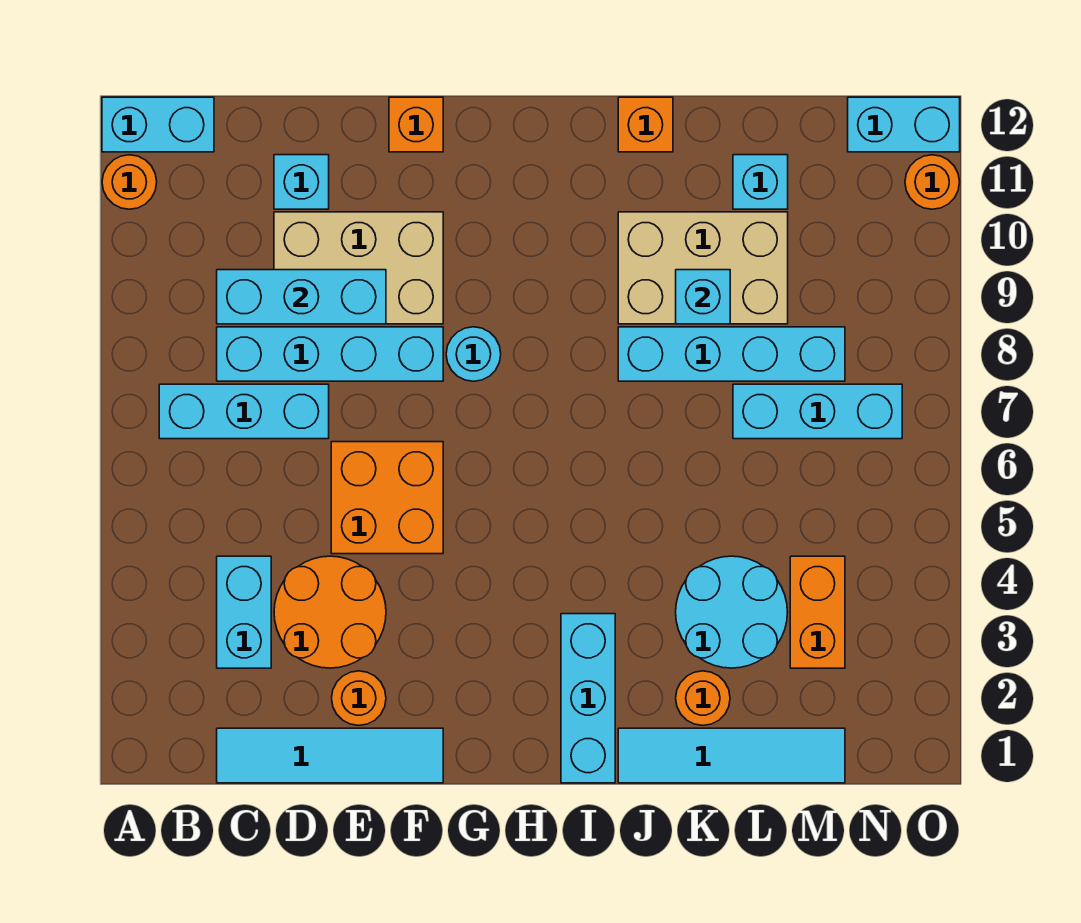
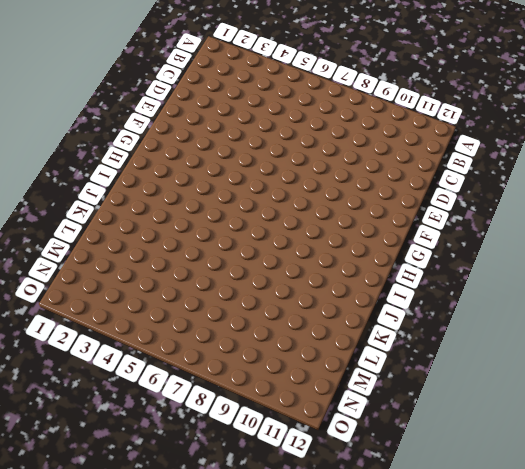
none -> orange 1x1 round brick [102,155,157,209]
none -> cyan 1x2 brick [102,97,214,152]
none -> cyan 1x3 brick [159,384,329,439]

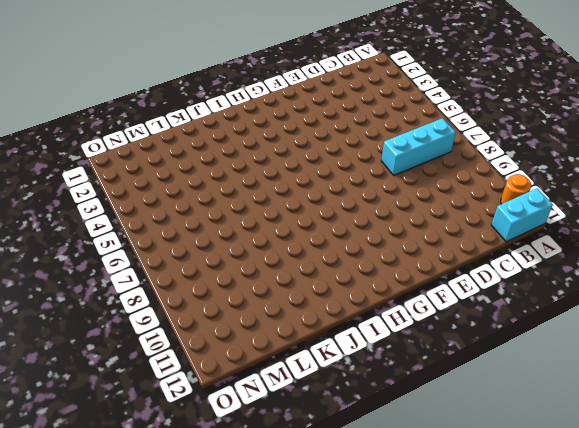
none -> cyan 1x4 tile [217,728,443,783]
none -> cyan 1x2 brick [217,556,271,668]
none -> cyan 1x4 brick [217,327,443,381]

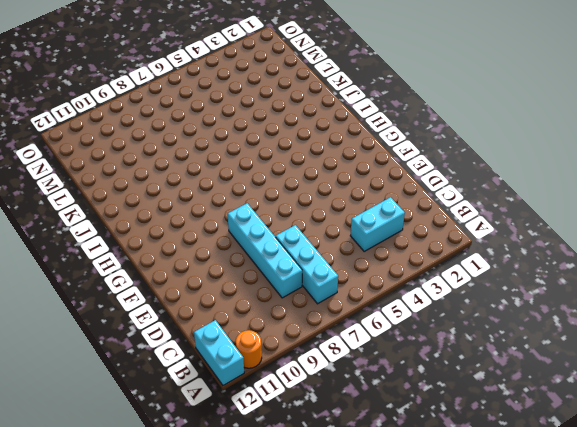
none -> cyan 1x4 tile [217,728,443,783]
none -> orange 2x2 round brick [274,556,386,668]
none -> tan 2x3 brick [274,212,443,324]

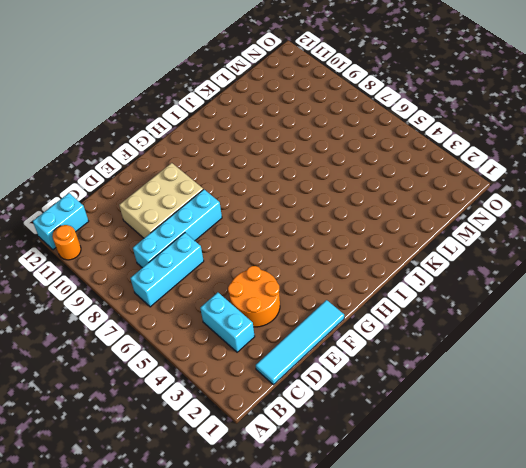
none -> cyan 1x1 brick [274,155,329,209]
none -> orange 1x1 round brick [332,671,386,726]
none -> orange 2x2 brick [331,442,443,554]

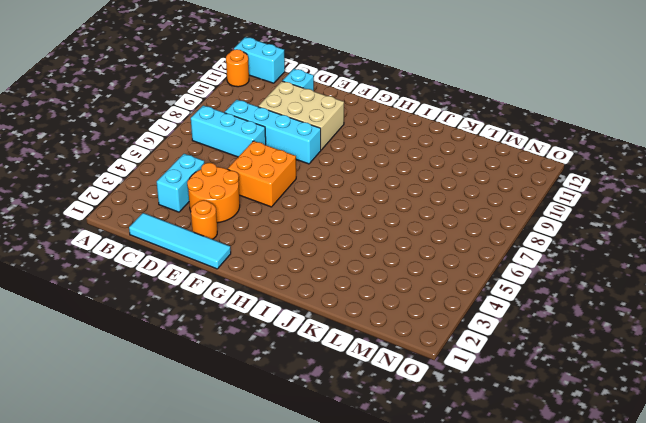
none -> orange 1x1 brick [389,97,443,152]
none -> cyan 1x1 round brick [446,327,501,381]
none -> cyan 1x3 brick [561,614,615,783]

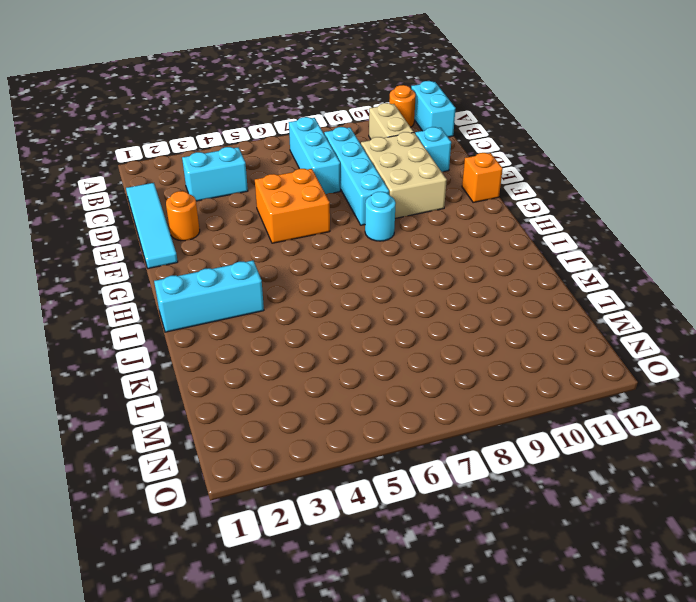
tan 1x2 brick [369,103,414,139] -> none
none -> orange 2x2 round brick [274,556,386,668]
none -> cyan 1x4 tile [618,728,845,783]
none -> cyan 1x4 brick [618,327,845,381]

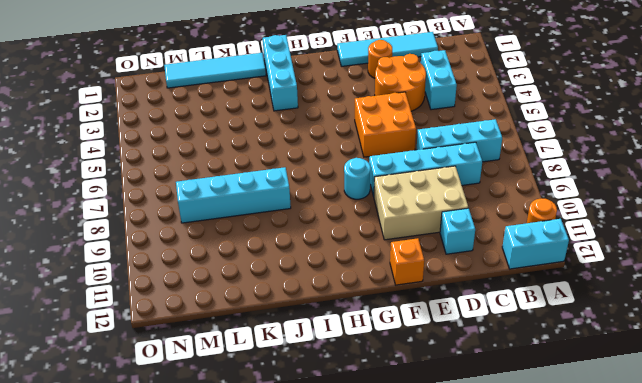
none -> tan 2x3 brick [618,212,788,324]
none -> orange 1x1 brick [618,97,673,152]
none -> orange 1x1 round brick [676,671,730,725]

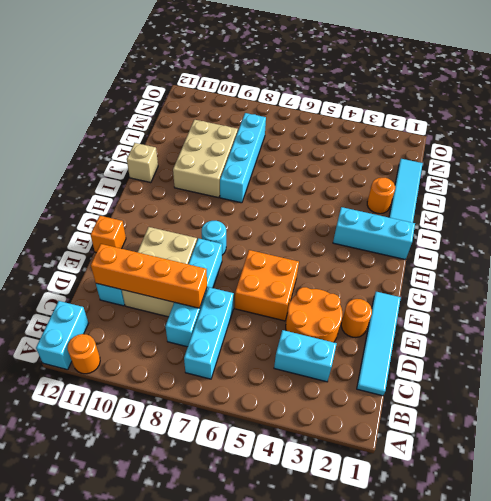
orange 1x4 brick [91,244,207,308] -> cyan 1x3 brick [217,270,386,324]
tan 1x1 brick [127,143,158,183] -> orange 1x1 brick [618,97,673,152]
none -> cyan 2x2 round brick [676,556,788,668]
none -> cyan 1x3 brick [733,384,902,439]
none -> cyan 1x1 brick [733,155,788,209]

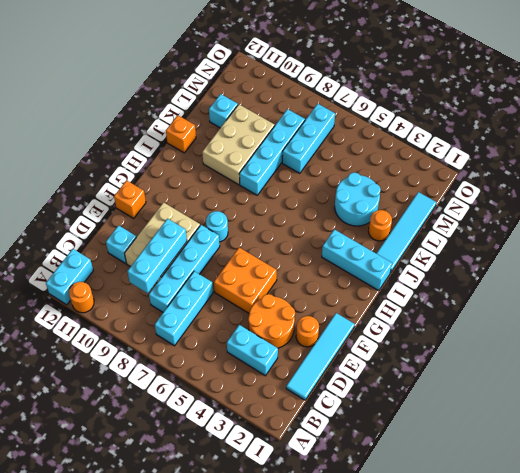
none -> orange 1x2 brick [790,556,845,668]
none -> cyan 1x2 brick [848,97,960,152]
none -> orange 1x1 round brick [905,155,960,209]

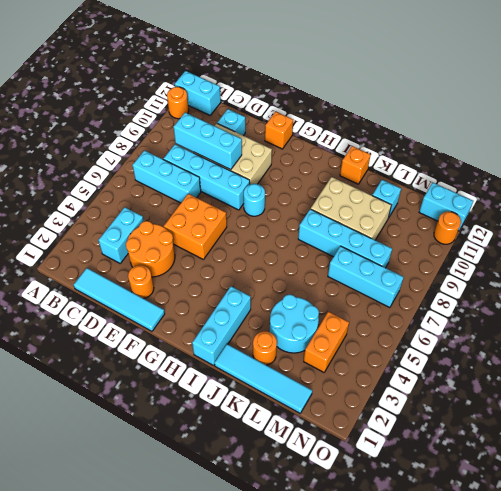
none -> cyan 1x1 brick [676,270,730,324]

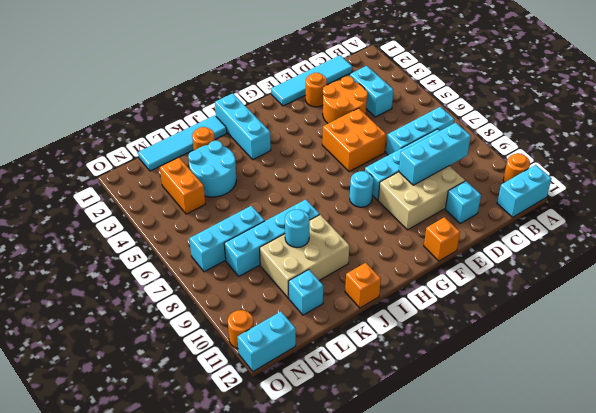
cyan 1x1 round brick [285,209,309,248] -> cyan 1x1 brick [676,270,730,324]

